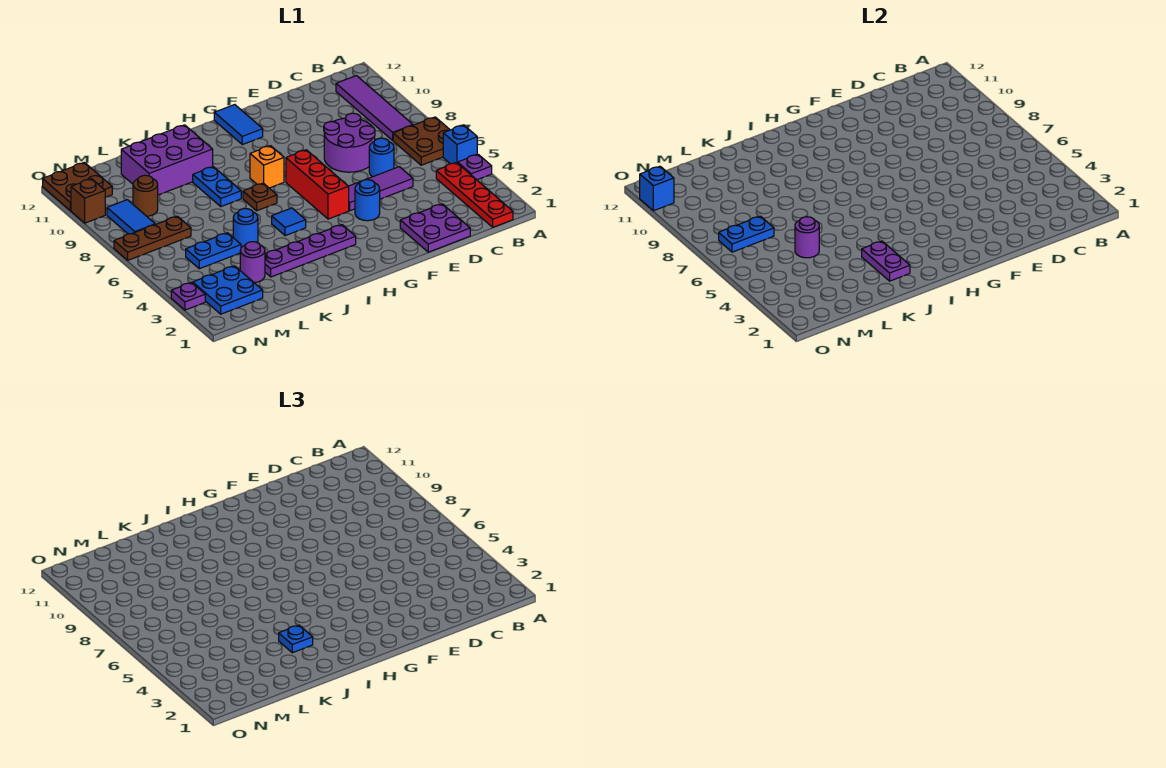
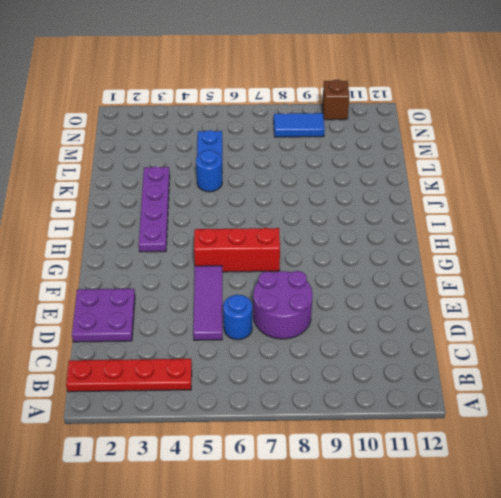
none -> purple 1x1 plate [458,154,492,180]
none -> blue 1x1 brick [443,125,477,164]
none -> brown 2x2 plate [393,117,450,165]
none -> purple 1x4 tile [336,76,413,140]

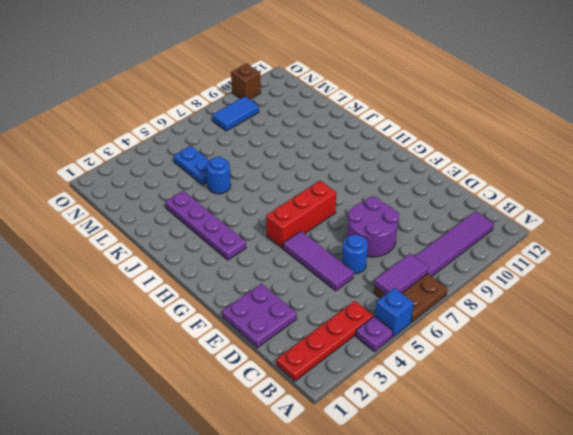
purple 1x2 tile [374,254,429,295] -> none
none -> blue 1x1 round brick [355,180,380,221]
none -> blue 1x2 tile [214,105,263,145]
none -> orange 1x1 brick [250,146,284,188]
none -> blue 1x1 tile [272,208,306,236]

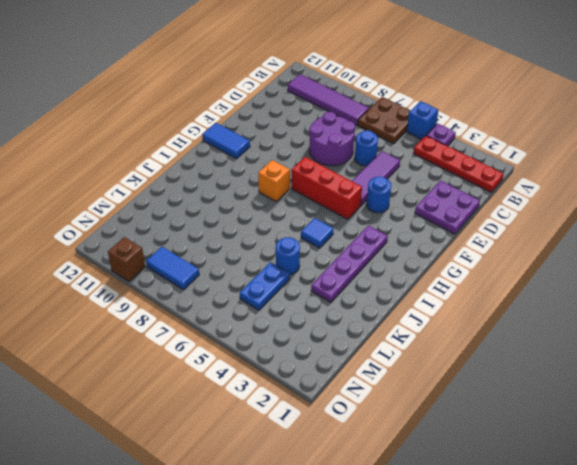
none -> brown 1x1 plate [243,183,277,211]
none -> blue 1x2 plate [193,167,241,206]
none -> purple 2x3 brick [121,125,213,195]
none -> purple 1x1 round brick [240,242,265,283]

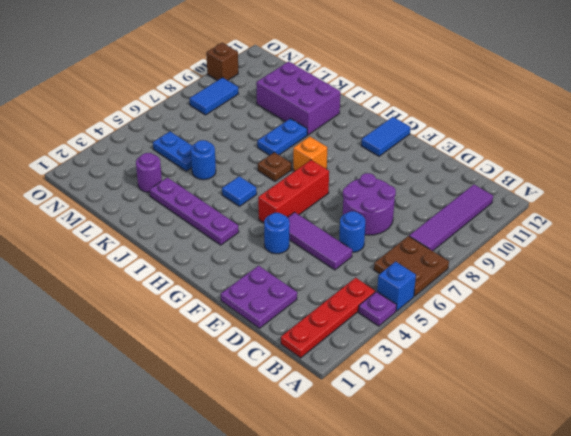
none -> blue 2x2 plate [193,266,263,314]
none -> brown 1x3 plate [114,216,191,260]
none -> brown 1x1 round brick [133,175,158,216]
none -> brown 2x2 plate [43,162,112,211]

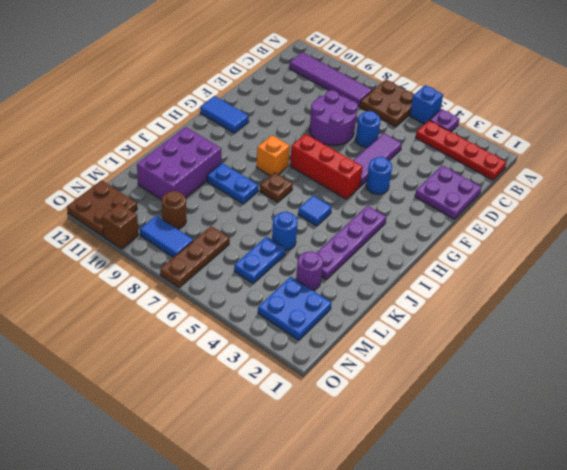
none -> purple 1x1 plate [171,282,205,310]
none -> purple 1x2 plate [862,241,910,281]
none -> purple 1x1 round brick [795,217,819,258]
none -> blue 1x2 plate [719,216,774,252]

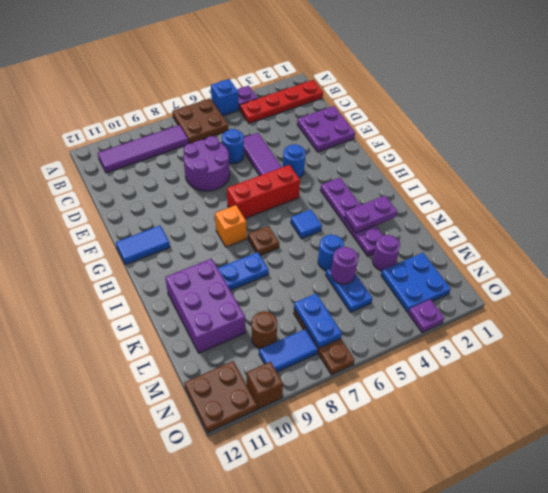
none -> blue 1x1 brick [640,166,674,211]
none -> blue 1x1 plate [279,625,313,653]

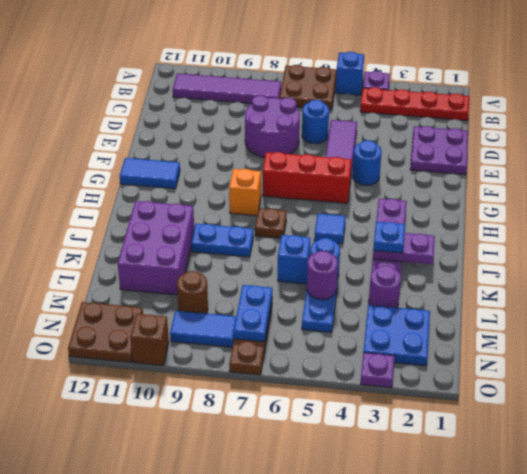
blue 1x1 brick [278,235,311,284] -> blue 1x1 brick moved to [640,166,674,211]

